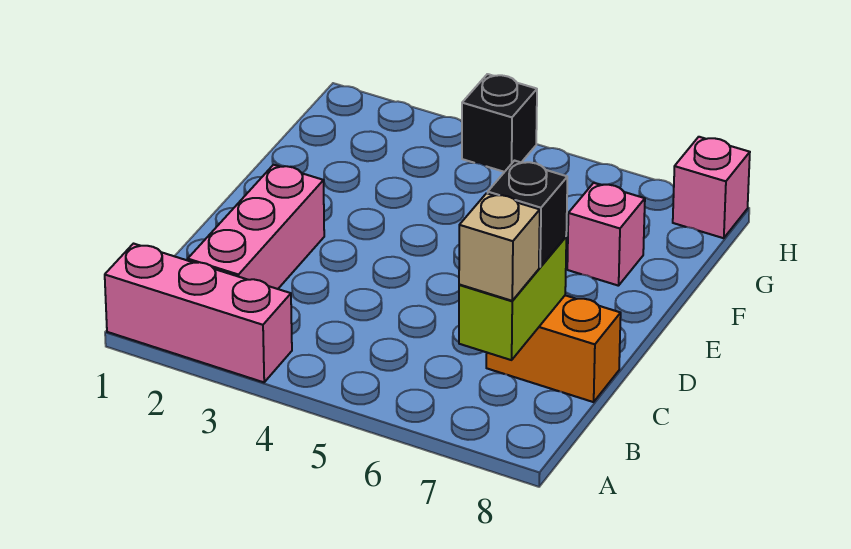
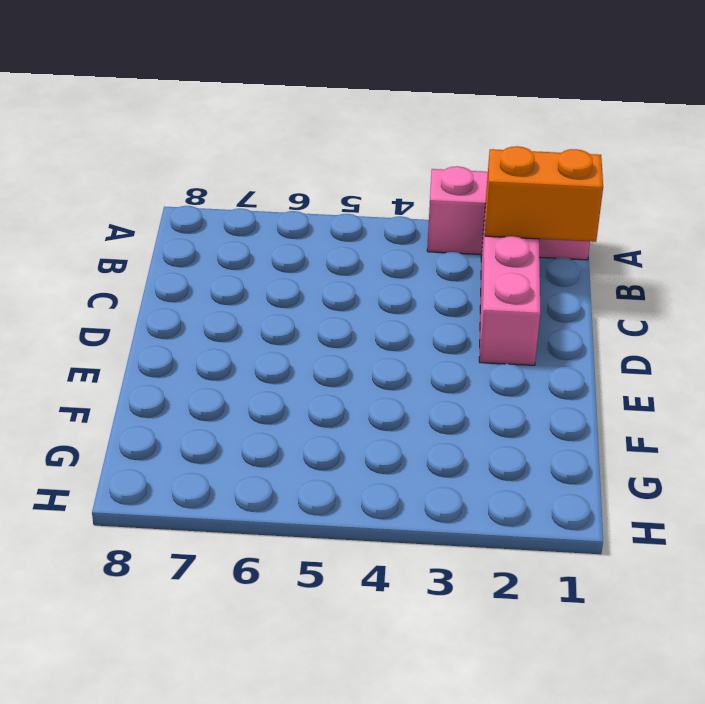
orange 1x2 brick [485,146,603,242] -> orange 1x2 brick moved to [486,295,621,402]
none -> pink 1x1 brick [567,183,645,286]
none -> black 1x1 brick [462,74,537,172]

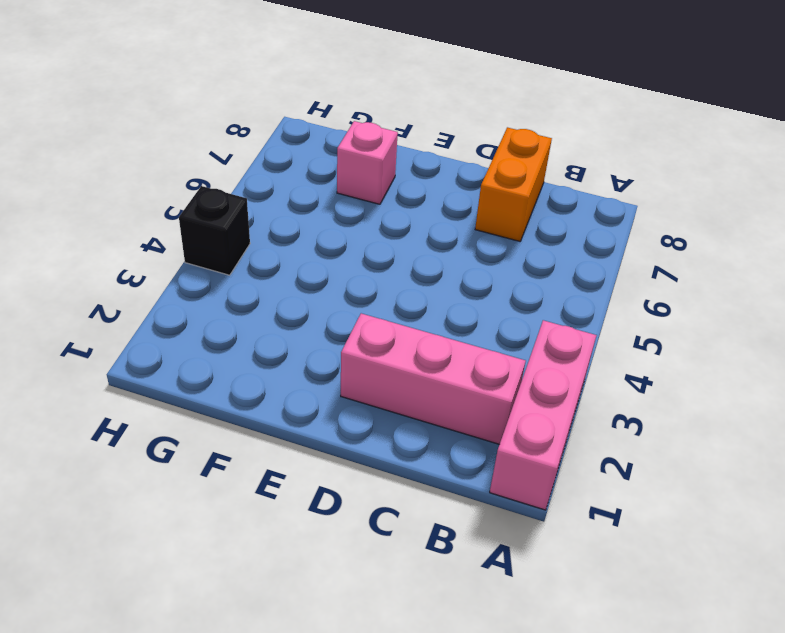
none -> pink 1x1 brick [673,137,750,238]
none -> lime 1x2 brick [459,237,566,360]

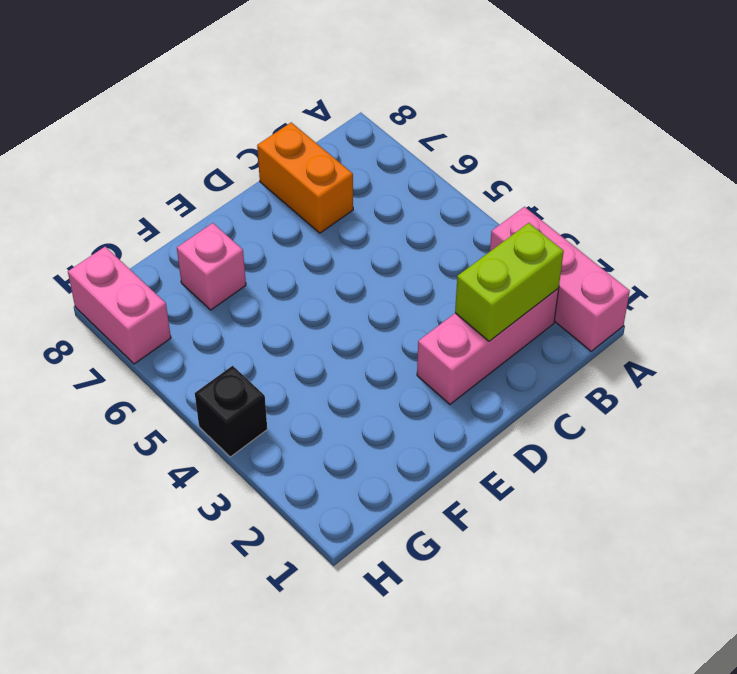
lime 1x2 brick [455,223,564,341] -> lime 1x2 brick moved to [459,237,566,360]
pink 1x2 brick [68,247,171,364] -> pink 1x1 brick [673,137,750,238]
none -> tan 1x1 brick [459,193,540,301]
none -> black 1x1 brick [488,161,567,267]

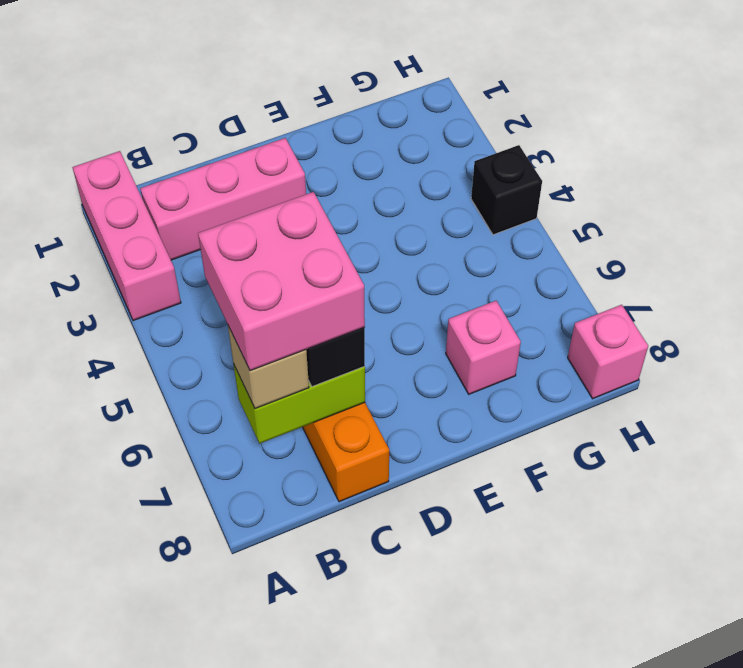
pink 2x2 brick [198,192,365,371] -> none

